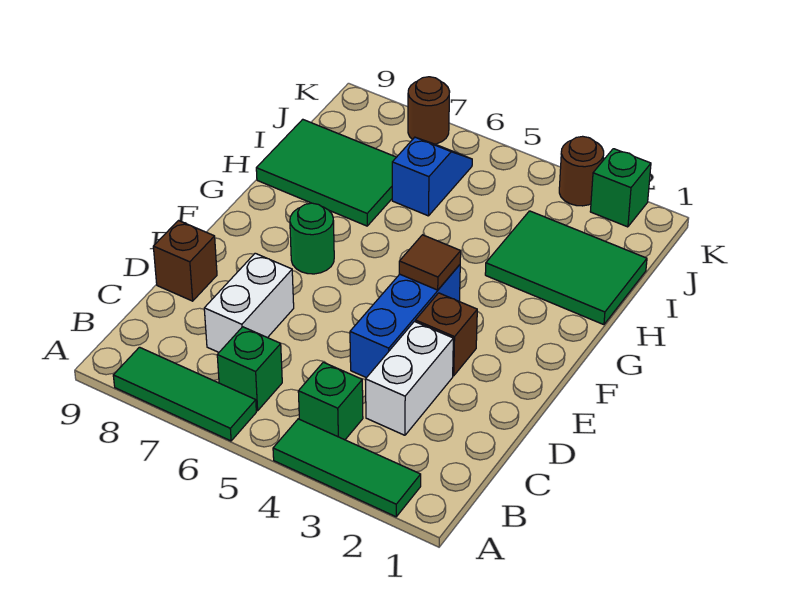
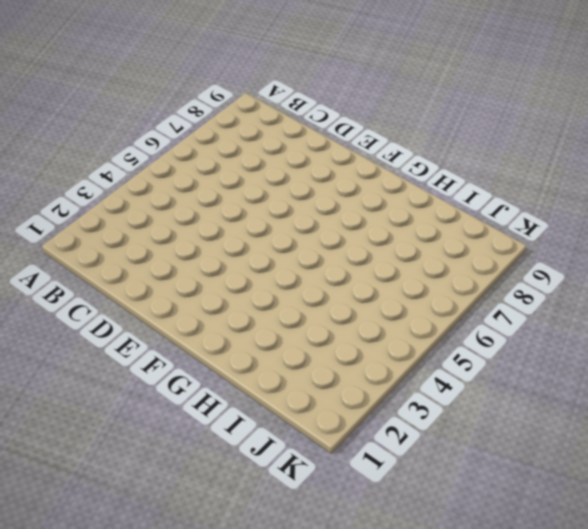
none -> green 1x3 tile [273,419,421,517]
none -> green 1x3 tile [113,347,256,441]
none -> green 1x1 brick [298,362,363,440]

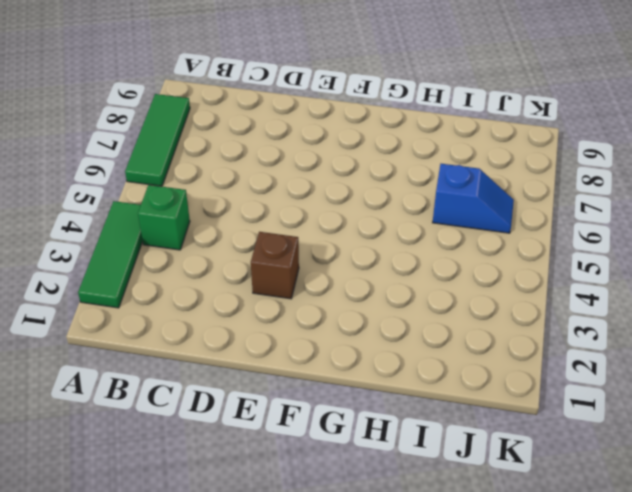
none -> green 1x1 brick [217,327,282,411]
none -> white 1x2 brick [366,322,453,435]
none -> white 1x2 brick [204,253,294,352]

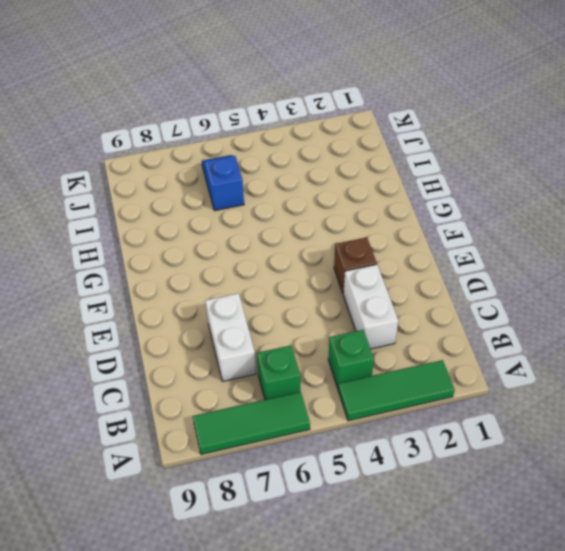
none -> blue 1x3 brick [350,265,460,378]
none -> brown 1x1 brick [153,221,217,301]
none -> green 1x1 round brick [290,203,334,274]

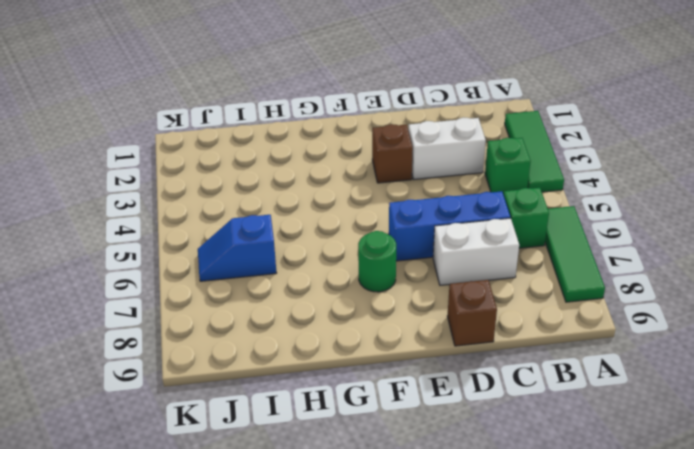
blue 1x3 brick [389,191,510,261] -> blue 1x3 brick moved to [350,265,460,378]
none -> green 2x3 tile [485,211,647,325]
none -> green 2x3 tile [256,119,396,226]
none -> green 1x1 brick [590,149,651,227]

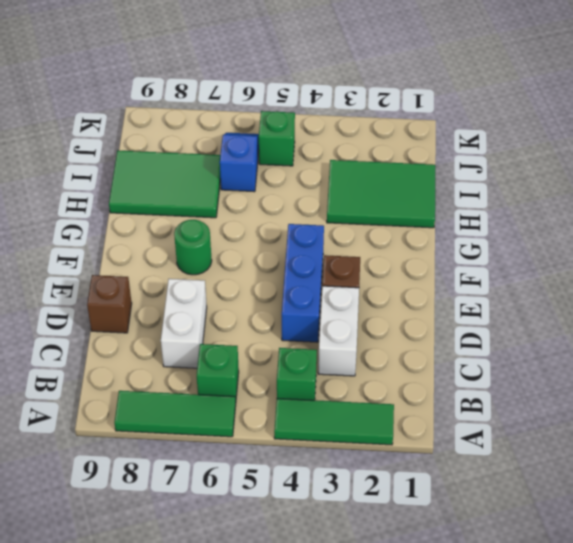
green 1x1 brick [259,111,295,166] -> green 1x1 brick moved to [590,149,651,227]
none -> brown 1x1 round brick [559,136,604,206]
none -> brown 1x1 round brick [408,77,450,144]
none -> brown 1x1 tile [399,235,461,290]

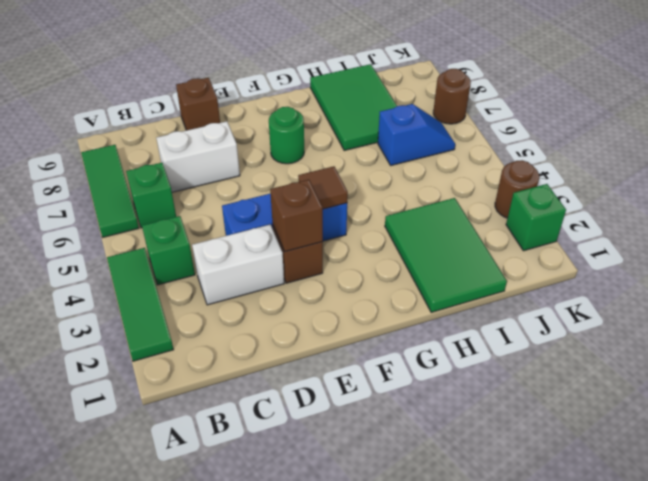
brown 1x1 brick [270,180,323,252] -> none

